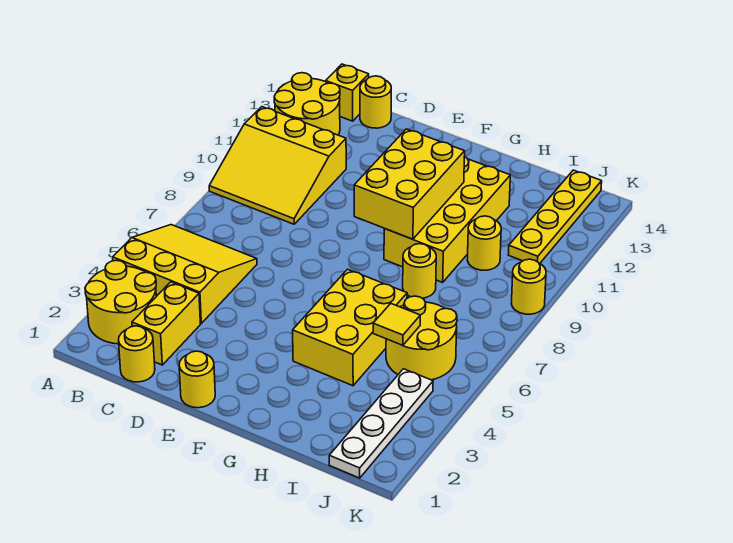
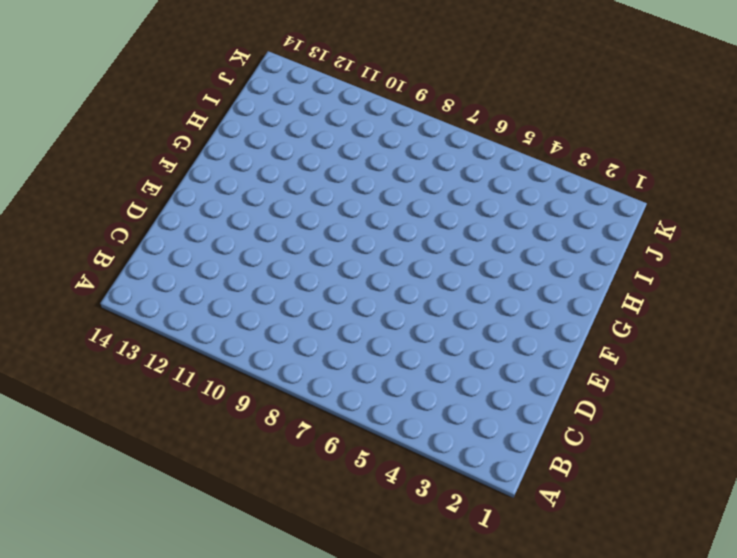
none -> yellow 2x2 round brick [85,260,156,344]
none -> yellow 3x3 slope [113,225,257,323]
none -> yellow 3x3 slope [209,107,346,224]

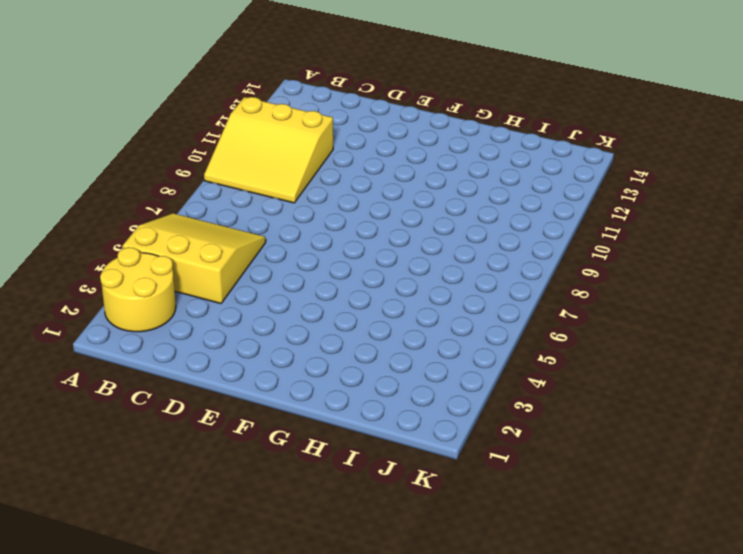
none -> yellow 2x2 round brick [274,73,340,135]
none -> yellow 1x1 brick [326,64,369,121]
none -> yellow 1x1 round brick [119,326,155,382]

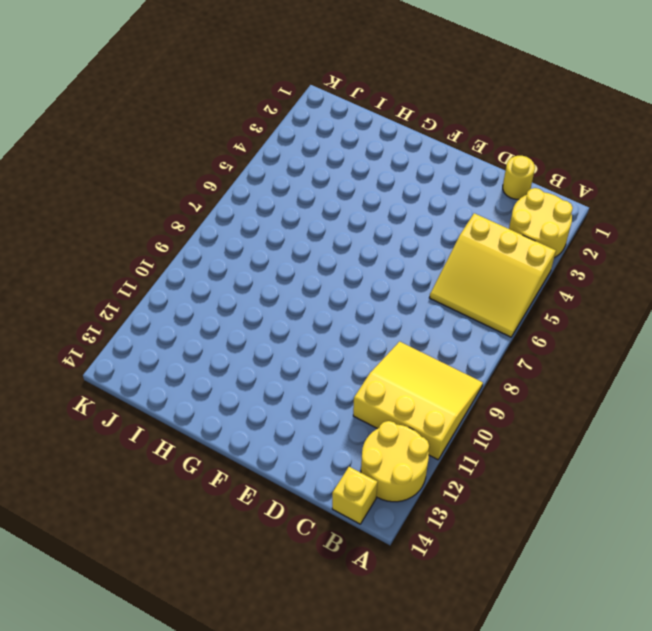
none -> yellow 1x2 brick [132,282,200,365]
none -> yellow 1x1 round brick [360,76,391,128]
none -> yellow 1x1 round brick [179,351,215,408]

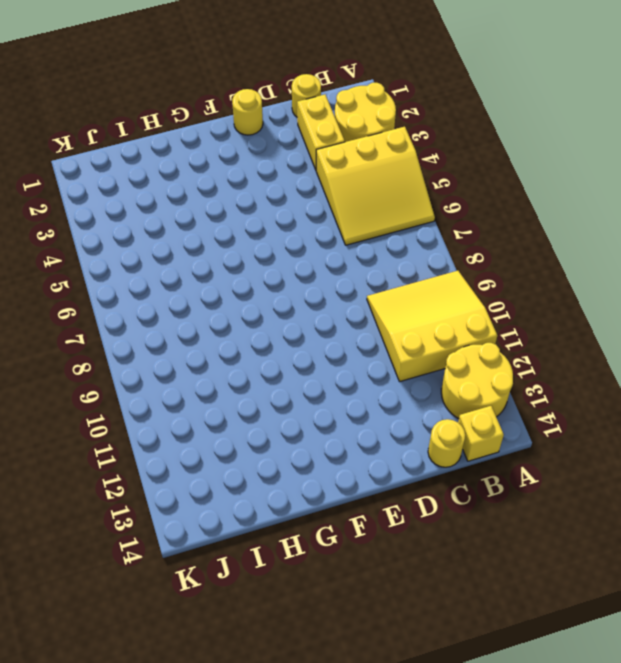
none -> yellow 2x3 brick [293,269,407,386]
none -> yellow 2x4 brick [384,157,510,282]
none -> yellow 1x1 round brick [403,244,436,298]

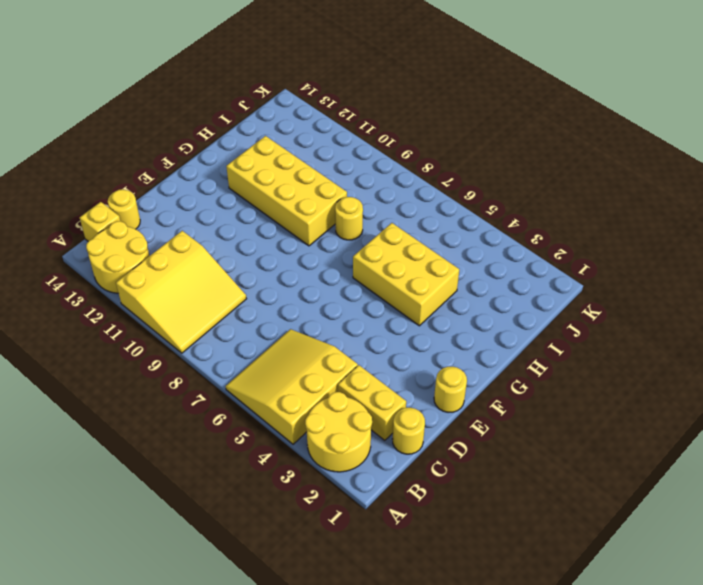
none -> yellow 2x2 round brick [386,296,457,380]
none -> yellow 1x1 round brick [467,216,501,270]
none -> white 1x4 plate [329,369,433,478]

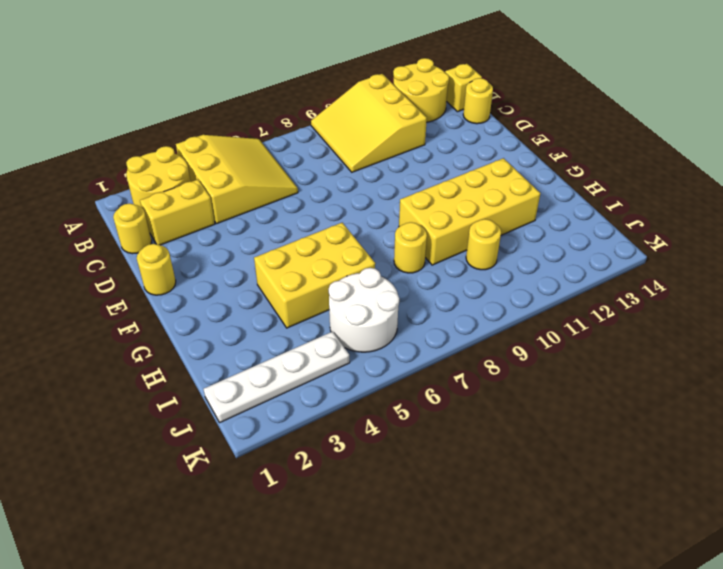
white 2x2 round brick [329,268,399,352] -> yellow 2x2 round brick [386,296,457,380]
none -> yellow 1x4 plate [508,170,602,263]
none -> yellow 1x1 round brick [511,259,546,314]
none -> yellow 2x3 brick [354,129,465,239]

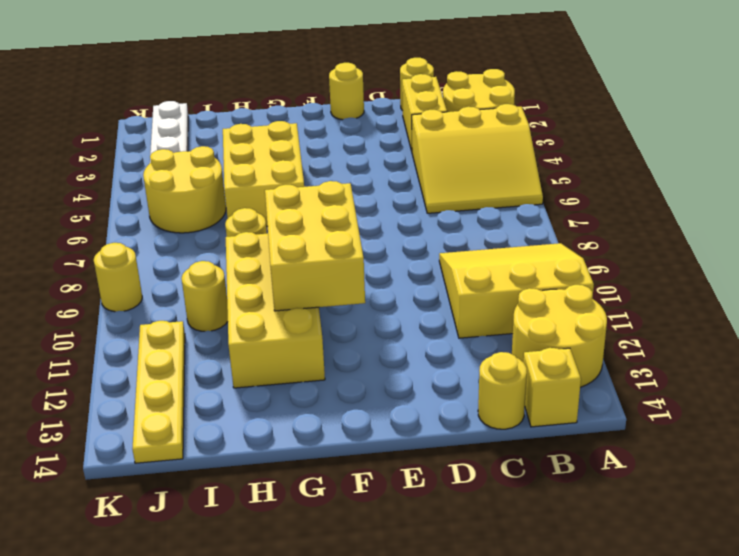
none -> yellow 1x1 tile [373,304,420,345]

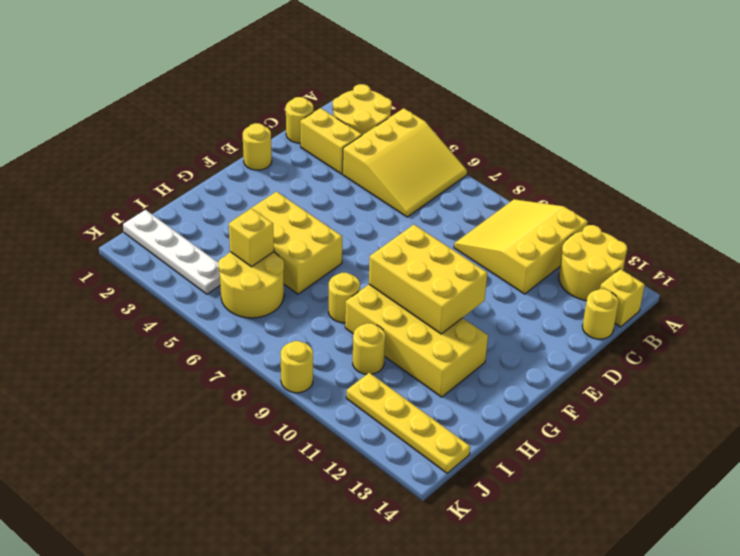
yellow 1x1 brick [229,209,274,267] -> yellow 1x1 tile [373,304,420,345]

